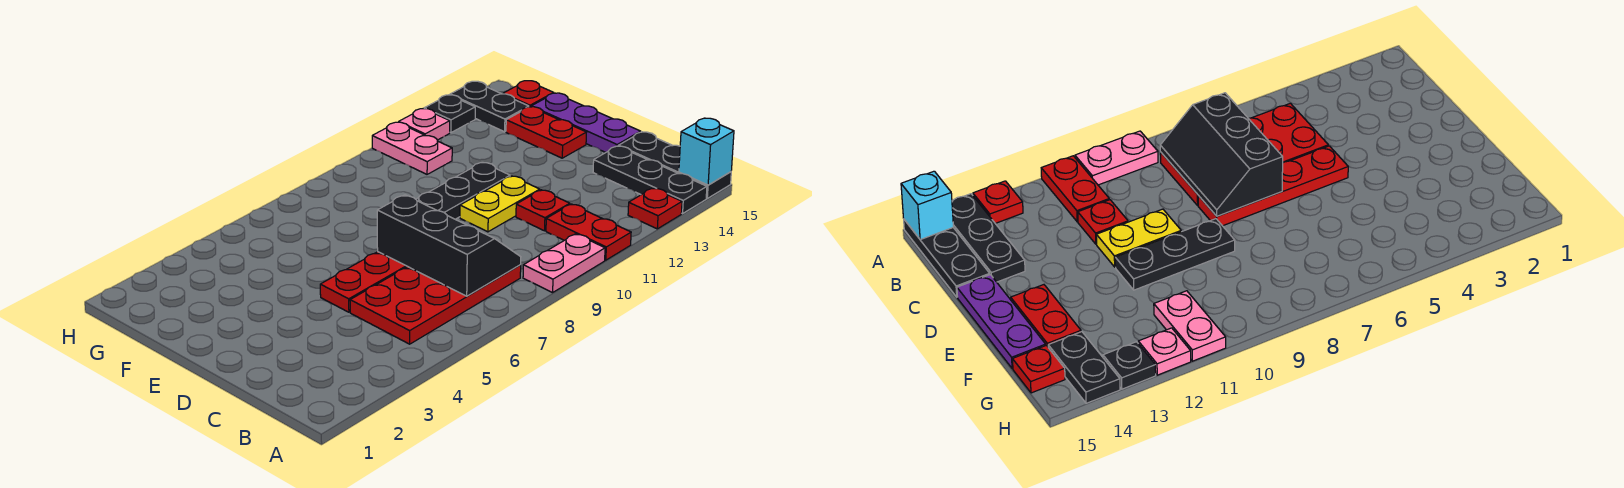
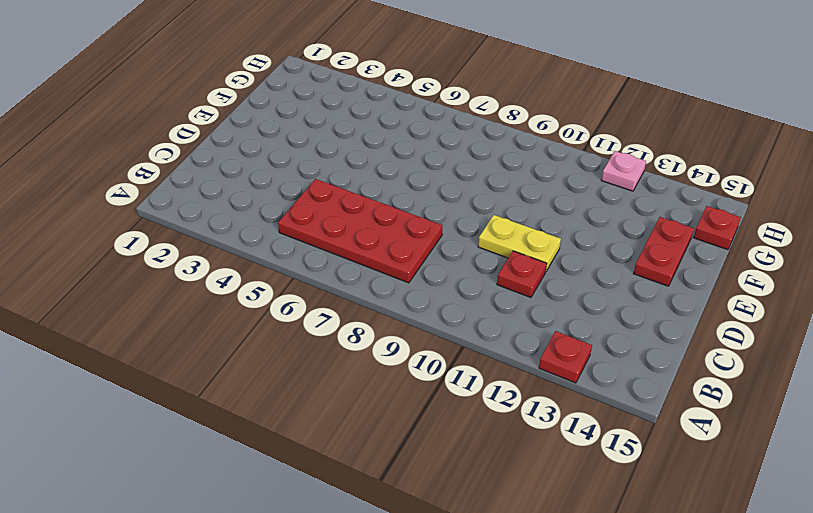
none -> pink 1x2 plate [523,234,605,293]
none -> red 1x2 plate [546,204,631,260]
none -> black 1x3 plate [593,146,707,214]

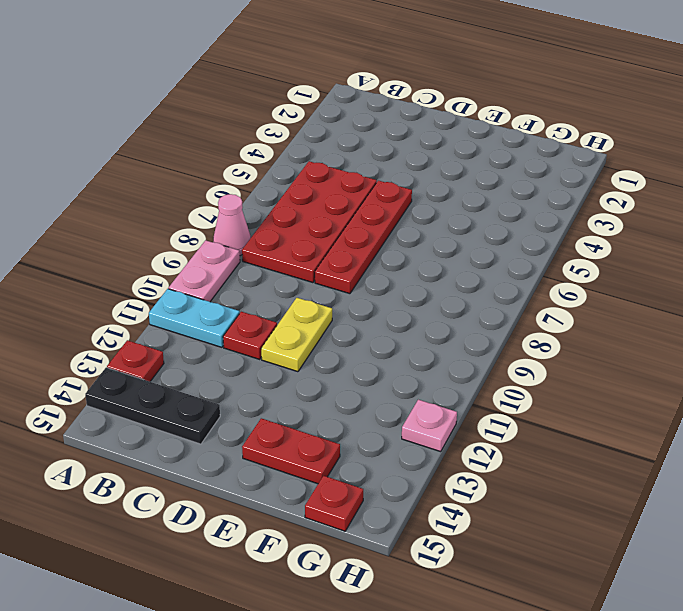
pink 1x1 cone [213,194,251,256] -> none
cyan 1x2 plate [149,289,239,347] -> red 1x2 plate [546,204,631,260]
none -> black 1x3 plate [619,132,731,198]
none -> purple 1x3 plate [531,93,641,153]
none -> black 1x3 plate [416,162,510,219]

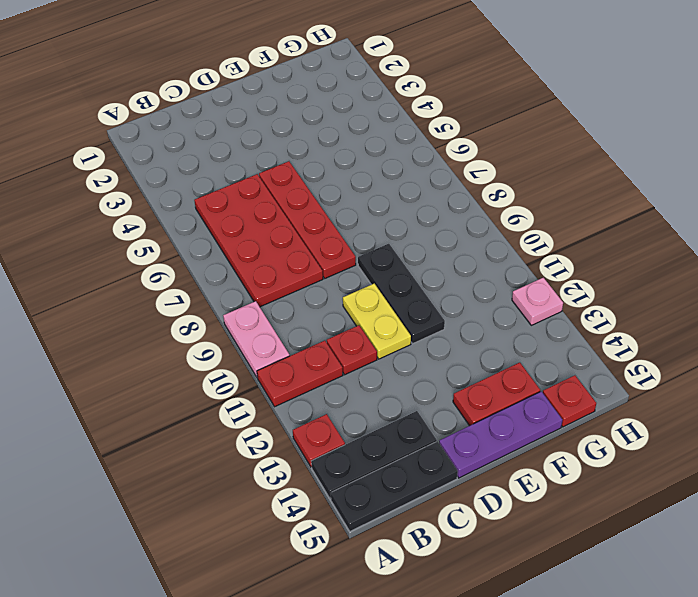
none -> pink 1x2 plate [372,122,452,174]
none -> black 1x2 plate [450,81,529,132]
none -> black 1x1 plate [424,95,475,133]

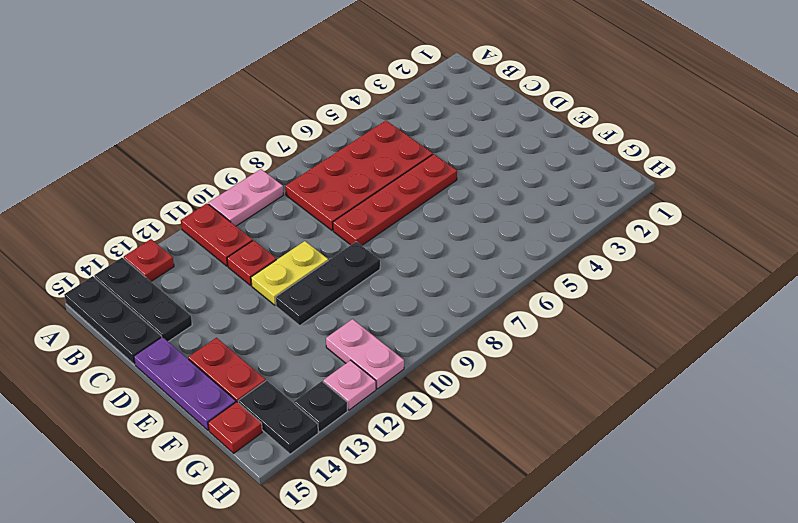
none -> cyan 1x1 brick [679,118,734,185]
none -> black 2x3 slope [377,195,521,296]

